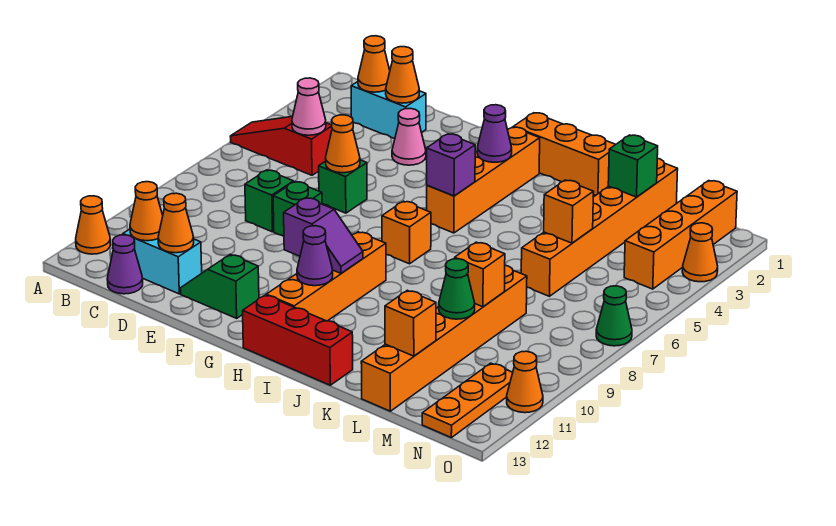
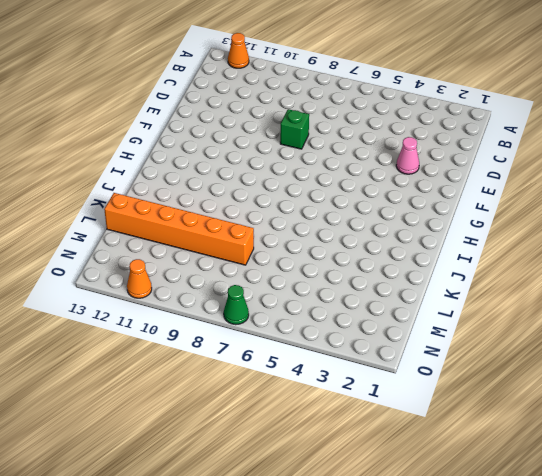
none -> red 1x3 slope [230,116,332,175]
none -> cyan 1x2 brick [351,82,426,139]
none -> cyan 1x2 brick [123,229,202,294]
none -> purple 1x1 cone [107,235,143,294]

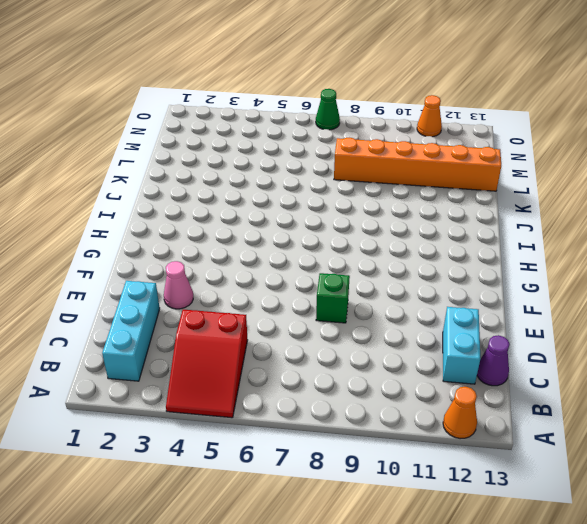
red 2x3 slope [166,310,247,418] -> red 1x3 slope [230,116,332,175]
cyan 1x3 brick [102,281,160,381] -> cyan 1x2 brick [351,82,426,139]
none -> green 1x1 brick [245,170,294,232]
none -> green 1x1 brick [319,160,367,213]
none -> green 1x2 slope [181,254,259,318]
none -> orange 1x3 brick [513,113,616,195]

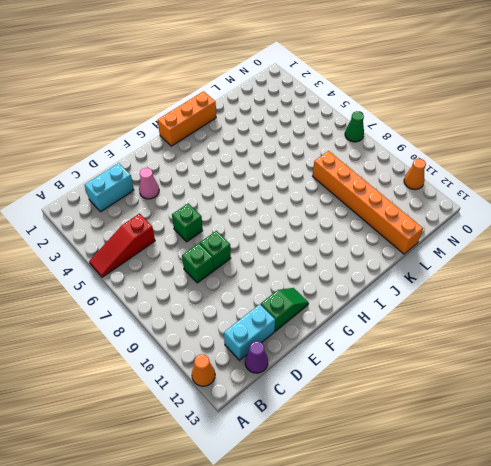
green 1x2 slope [261,288,309,331] -> green 1x2 slope turned to [181,254,259,318]
none -> orange 1x4 brick [427,127,540,233]
none -> orange 1x1 brick [382,201,431,264]
none -> orange 1x4 brick [266,232,386,321]
none -> red 1x3 brick [243,295,353,385]

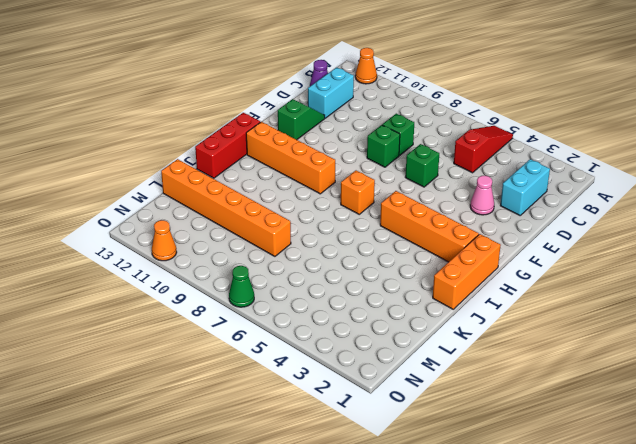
none -> orange 1x6 brick [521,158,678,296]
none -> orange 1x4 brick [624,181,737,289]
none -> orange 1x3 plate [422,363,513,438]
none -> orange 1x1 cone [682,223,718,282]

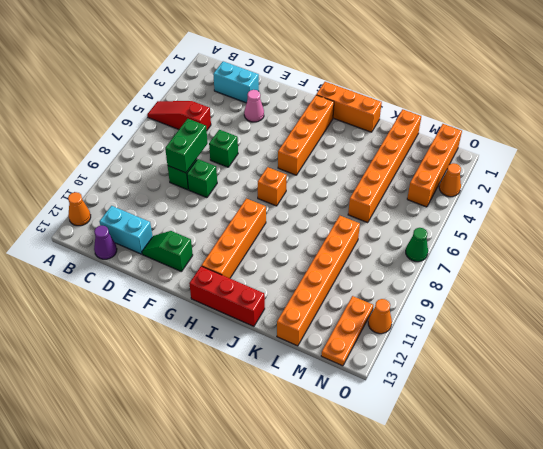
green 1x2 brick [165,119,208,173] -> none
none -> orange 1x1 cone [358,36,390,92]
none -> pink 1x1 cone [292,78,326,135]
none -> orange 1x1 cone [130,182,163,241]
none -> orange 1x1 cone [386,47,419,103]

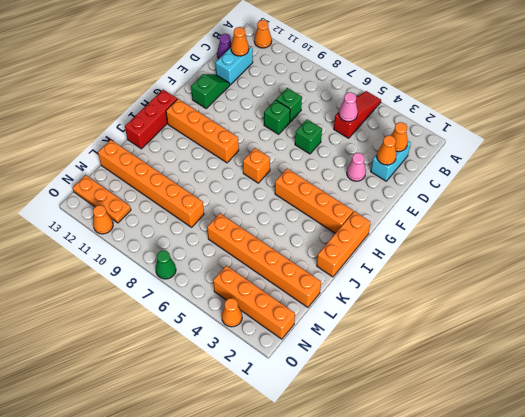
none -> orange 1x1 cone [158,193,194,253]
none -> orange 1x1 cone [326,115,360,173]
none -> purple 1x2 slope [284,198,363,273]
none -> purple 1x1 cone [477,105,512,162]

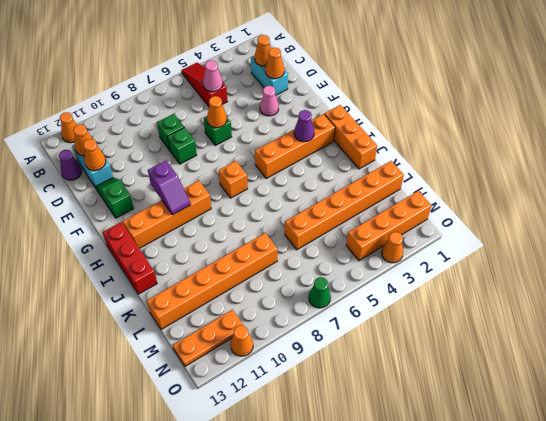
none -> purple 1x1 brick [427,134,475,196]
none -> purple 1x1 cone [297,226,333,286]
none -> green 1x1 brick [608,135,658,197]
none -> orange 1x1 brick [544,180,594,243]

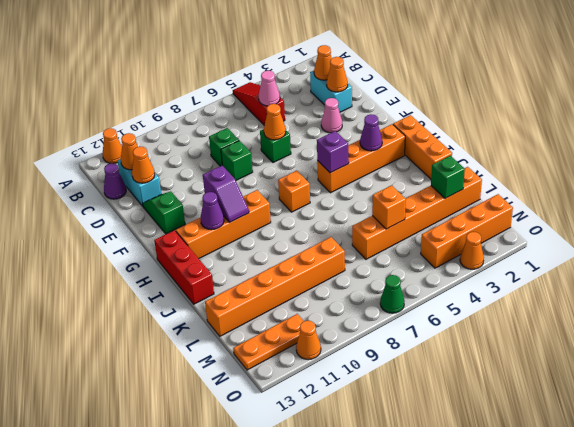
none -> orange 1x1 brick [455,242,505,307]
none -> green 1x1 cone [439,259,475,319]
none -> orange 1x1 brick [385,290,436,356]

